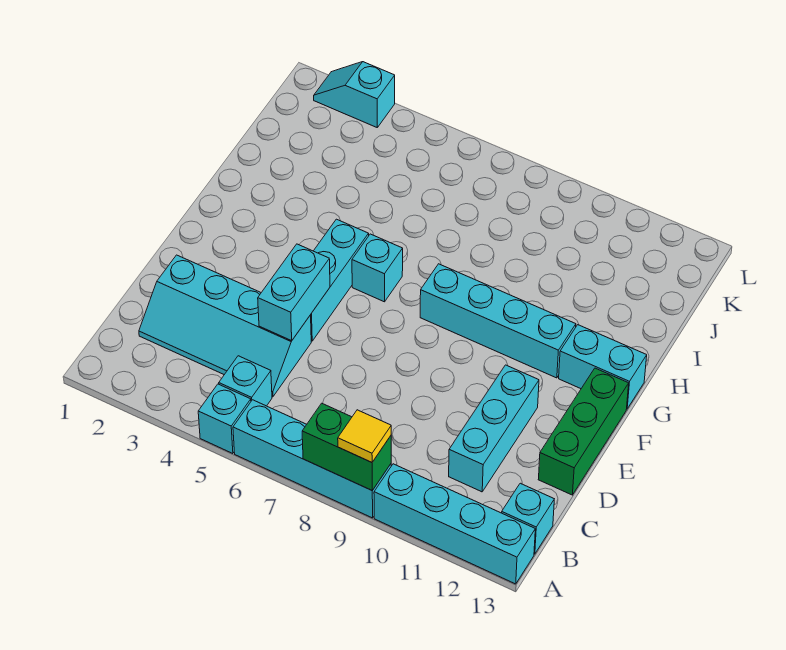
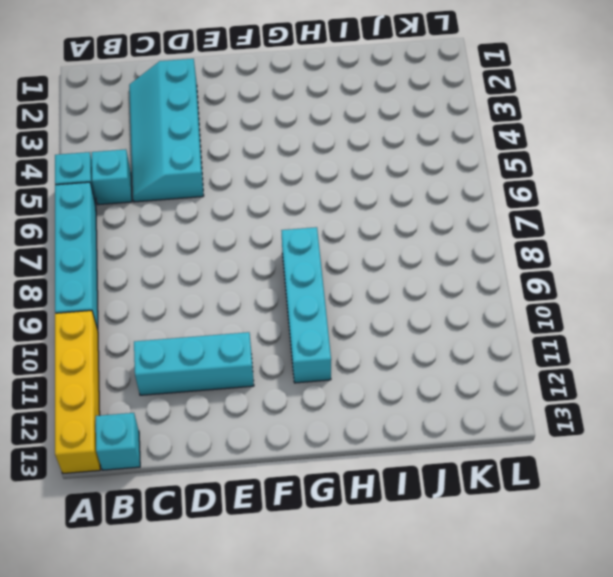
yellow 1x4 brick [55,311,100,474] -> cyan 1x4 brick [374,464,535,584]
none -> green 1x3 brick [538,368,629,495]
none -> cyan 1x3 brick [311,219,369,341]
none -> cyan 1x1 brick [352,234,403,302]

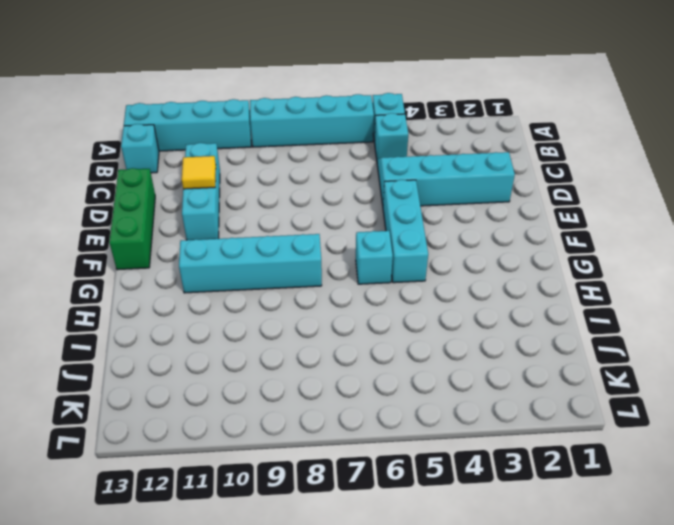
yellow 1x1 tile [182,156,216,189] -> yellow 1x1 tile moved to [338,410,391,462]
none -> cyan 1x2 brick [559,325,647,409]
none -> cyan 1x2 slope [314,62,395,127]
none -> green 1x2 brick [302,403,391,491]

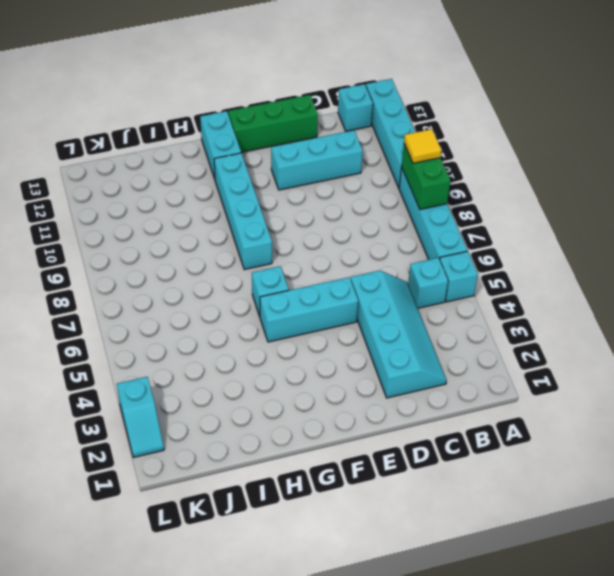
none -> cyan 1x2 brick [258,244,330,341]

